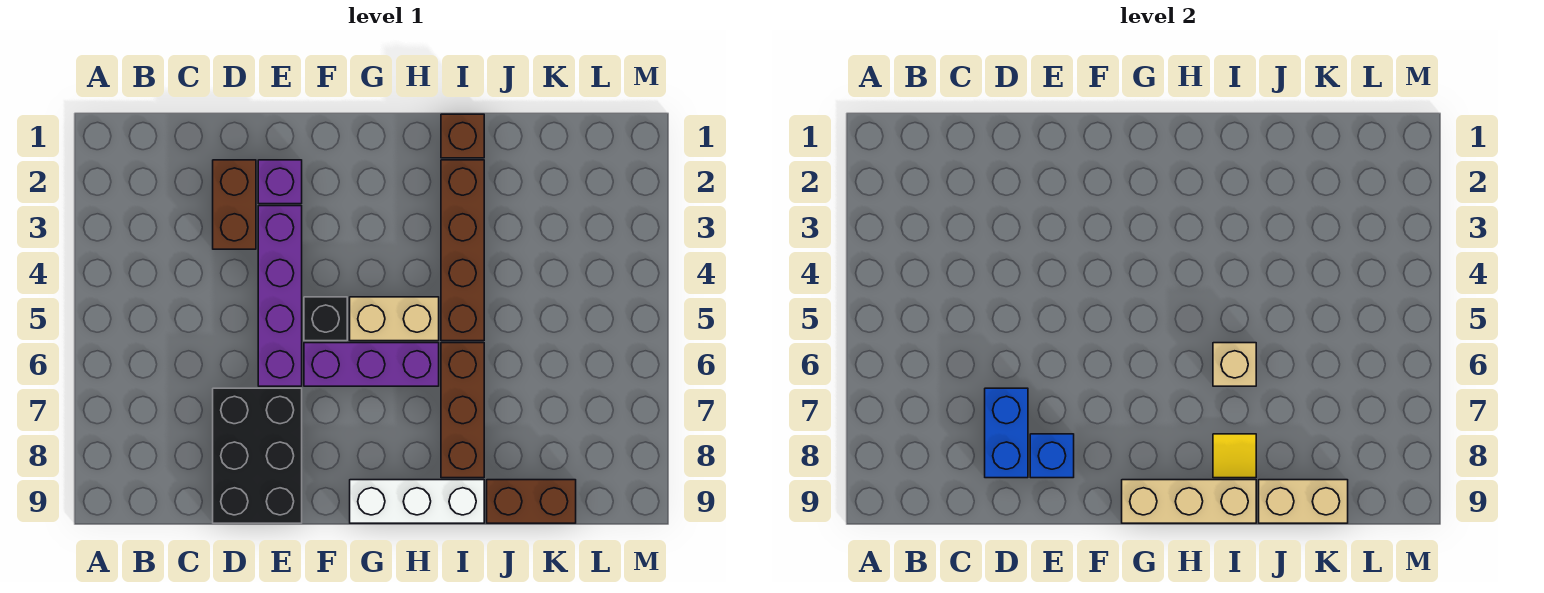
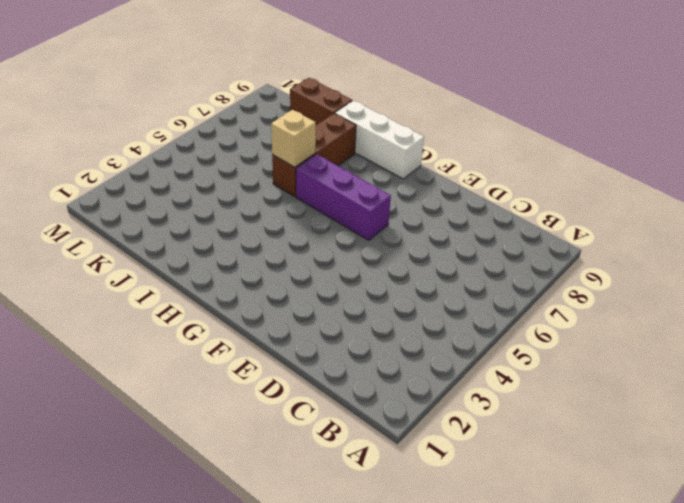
none -> brown 1x2 brick [213,160,256,249]
none -> black 2x3 brick [213,388,302,523]
none -> purple 1x1 brick [258,160,302,204]

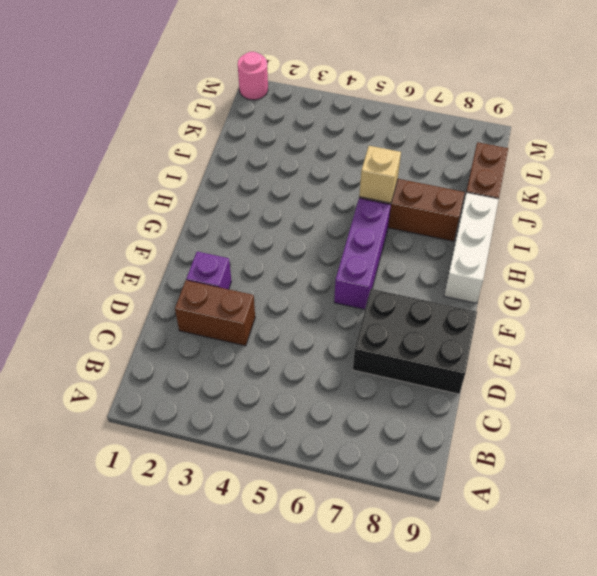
pink 1x1 round brick [238,52,268,100] -> none
none -> purple 1x4 brick [258,206,302,386]
none -> black 1x1 brick [304,297,347,341]
none -> tan 1x2 brick [350,297,439,341]

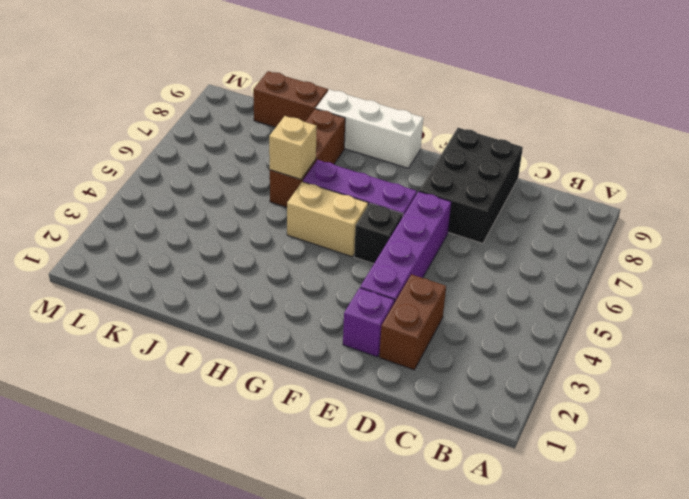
none -> brown 1x1 brick [441,114,484,158]
none -> brown 1x4 brick [441,160,484,341]
none -> blue 1x2 brick [985,388,1028,478]

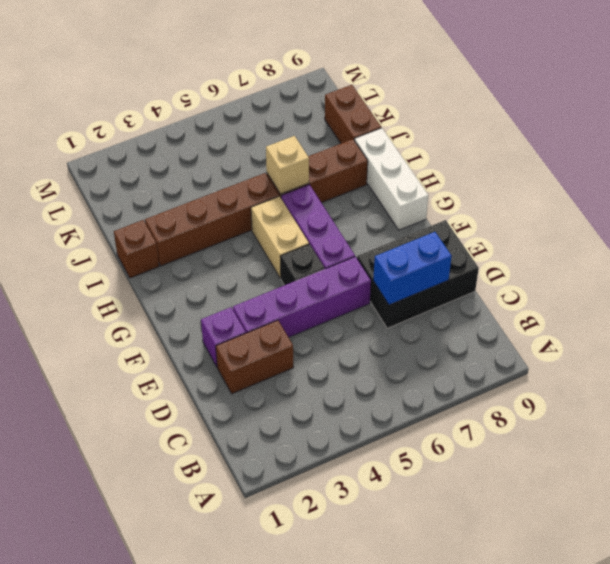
none -> blue 1x1 brick [1030,434,1074,478]
none -> tan 1x3 brick [1122,480,1256,523]
none -> yellow 1x1 tile [1213,434,1256,478]

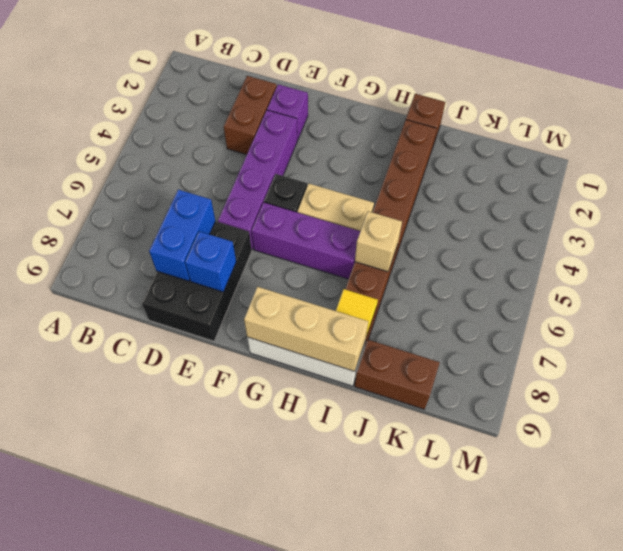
none -> tan 1x2 brick [1259,480,1348,523]

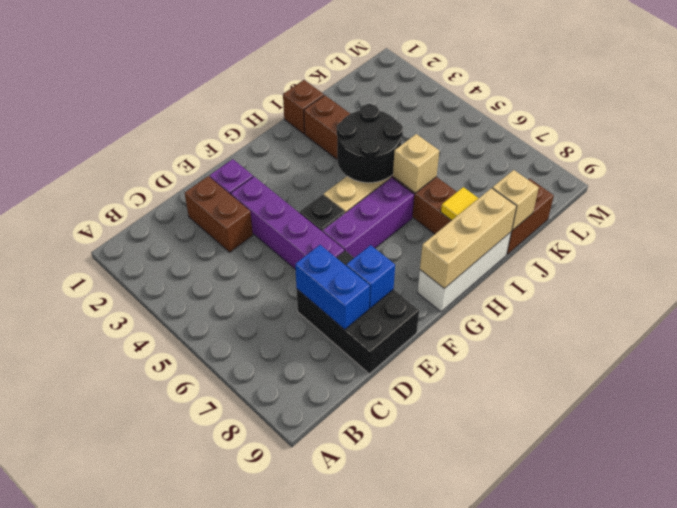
black 2x2 round brick [337,104,403,183] -> none
tan 1x1 brick [492,170,539,230] -> tan 1x2 brick [1259,480,1348,523]

